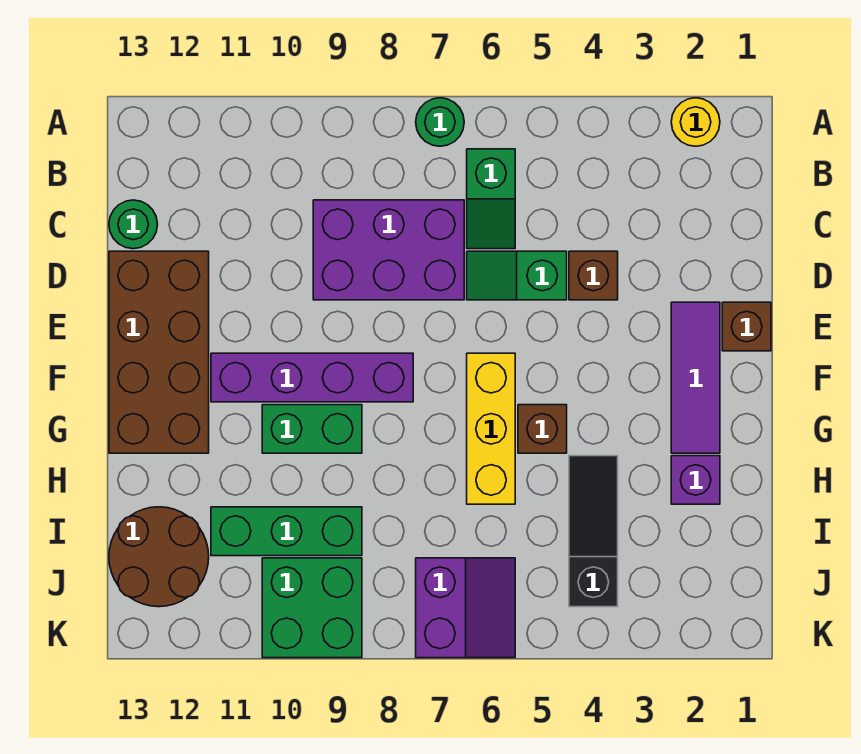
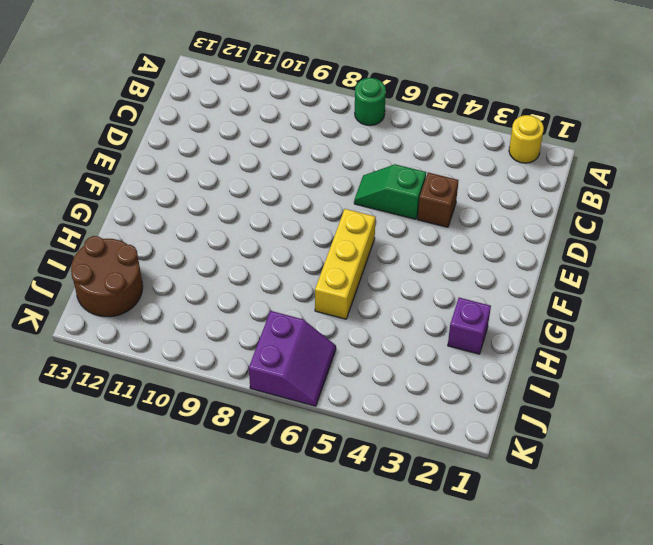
none -> green 1x2 slope [467,149,515,249]
none -> purple 2x3 brick [313,200,464,300]
none -> green 1x1 round brick [109,200,158,249]

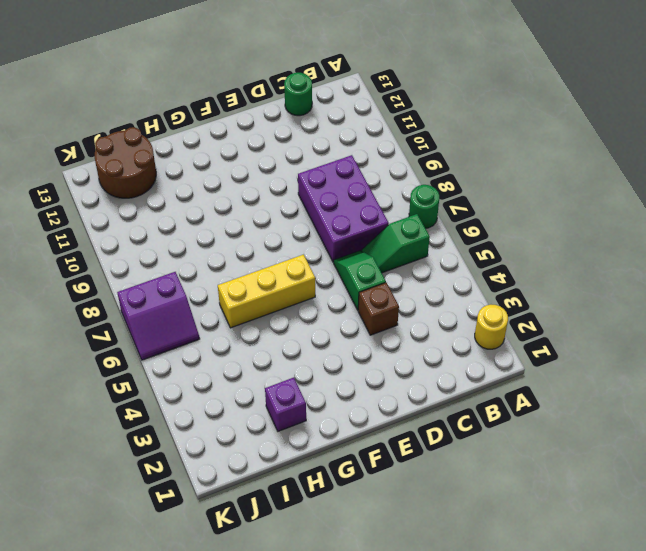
none -> brown 2x4 brick [109,251,209,453]
none -> brown 1x1 brick [722,302,771,351]
none -> purple 1x3 tile [671,302,720,453]

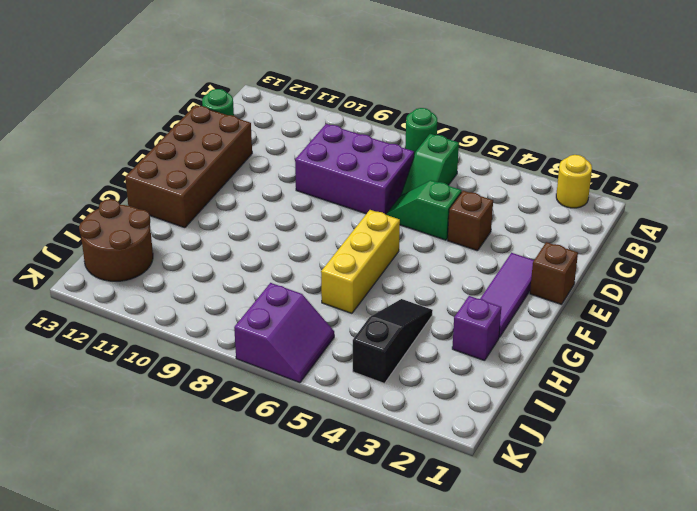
none -> purple 1x4 brick [211,353,413,402]
none -> brown 1x1 brick [518,405,567,453]
none -> green 1x2 brick [262,405,362,453]

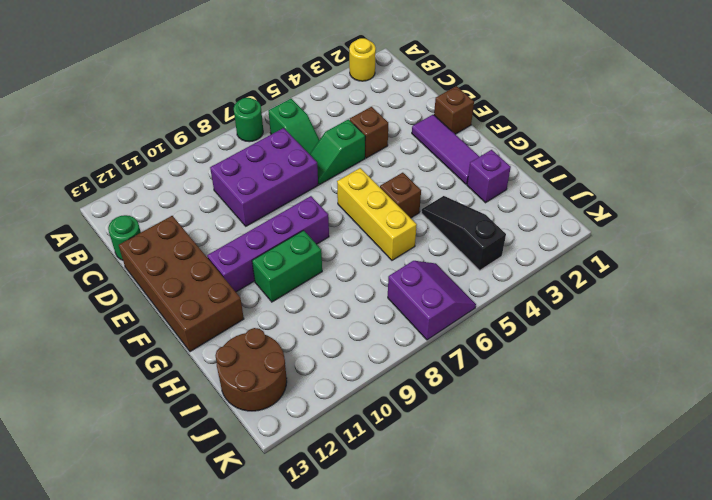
none -> green 1x3 brick [211,507,362,556]
none -> green 2x2 brick [262,558,362,658]

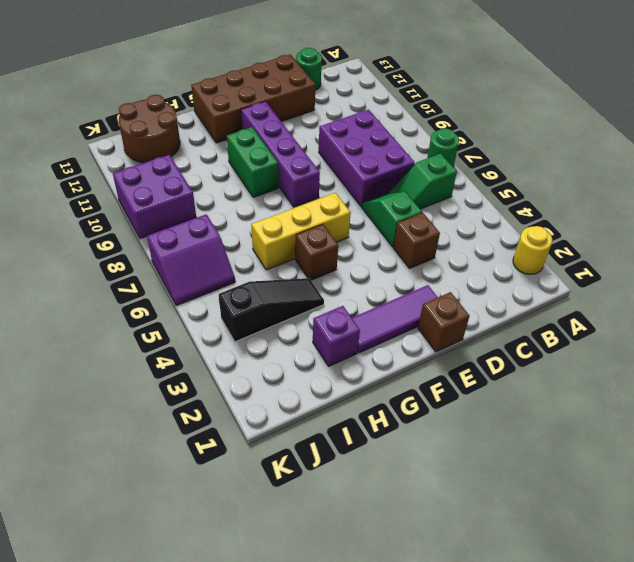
purple 2x2 brick [113,155,196,239] -> green 2x2 brick [262,558,362,658]
none -> green 1x3 brick [211,507,362,556]

